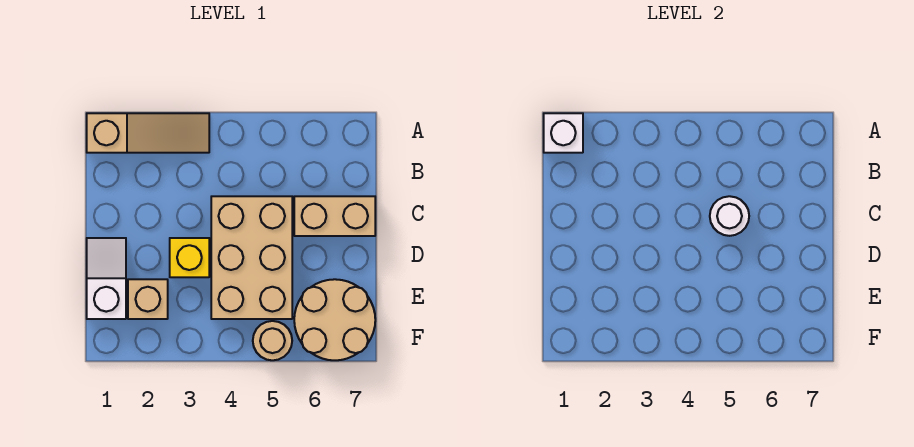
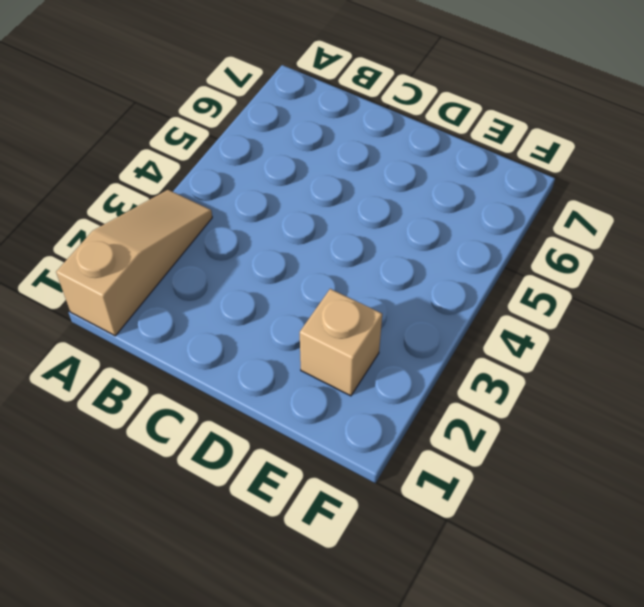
none -> tan 2x3 brick [211,196,292,319]
none -> tan 1x2 brick [294,196,375,236]

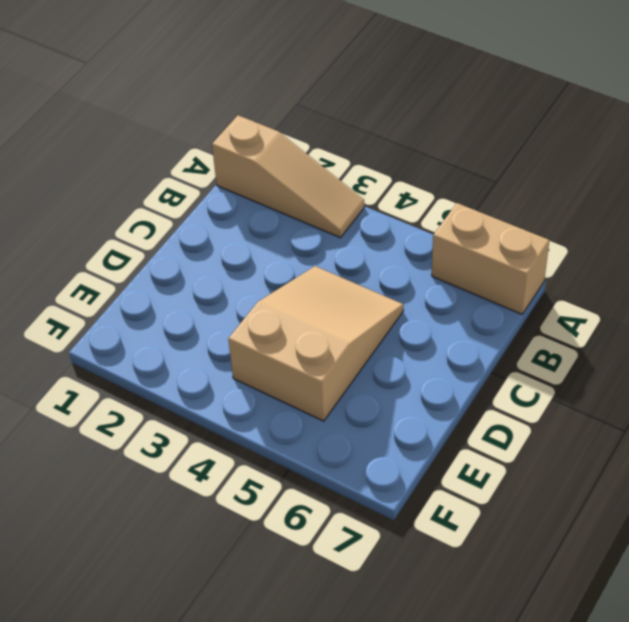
tan 1x2 brick [432,203,549,314] -> tan 1x2 brick moved to [294,196,375,236]
tan 2x3 slope [228,266,403,421] -> tan 2x3 brick [211,196,292,319]
none -> white 1x2 slope [87,238,126,319]
none -> yellow 1x1 brick [170,238,209,277]

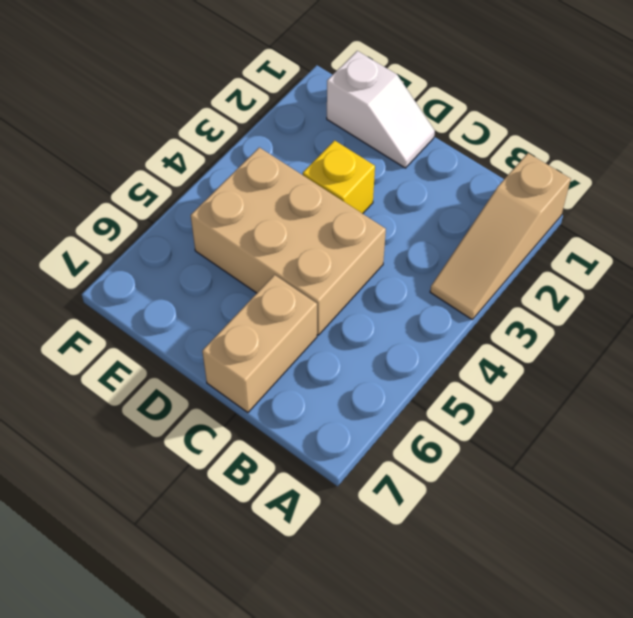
none -> tan 1x1 brick [128,279,168,319]
none -> tan 2x2 round brick [294,279,375,360]

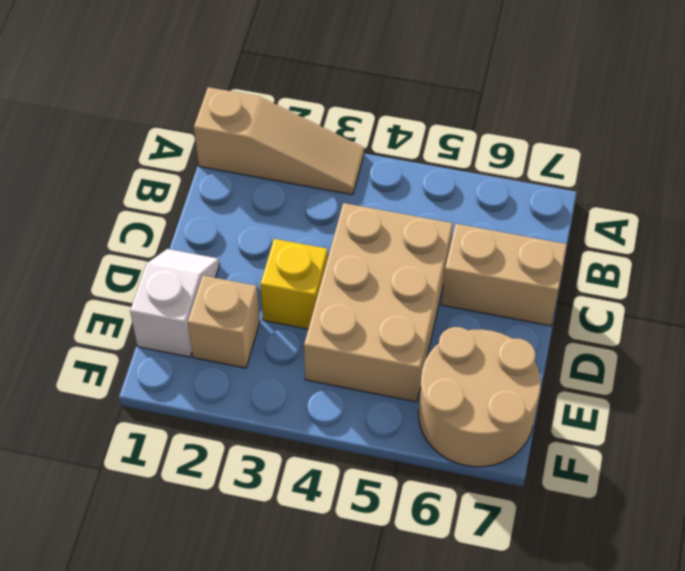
none -> tan 1x1 round brick [253,321,292,360]
none -> white 1x1 brick [544,113,583,153]

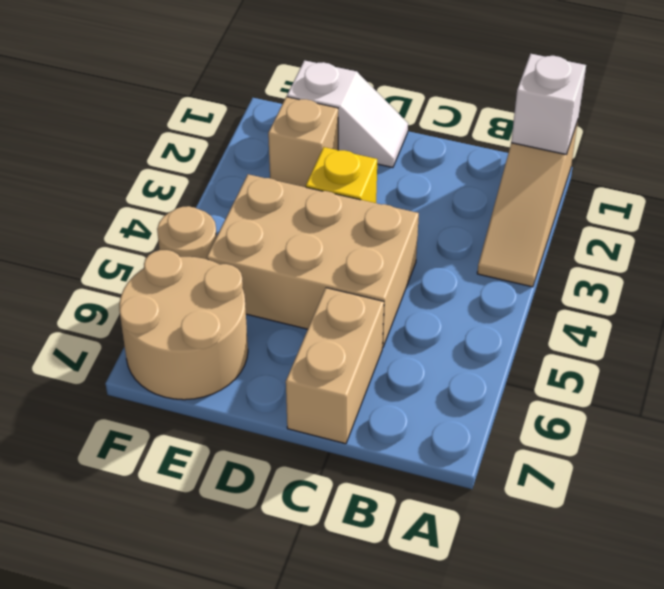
none -> white 1x1 round brick [710,196,749,236]

